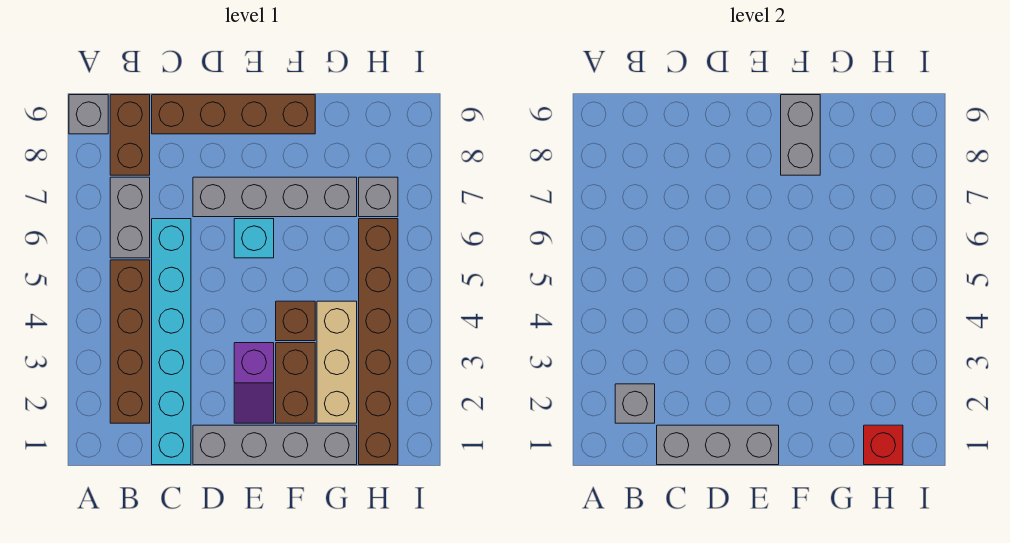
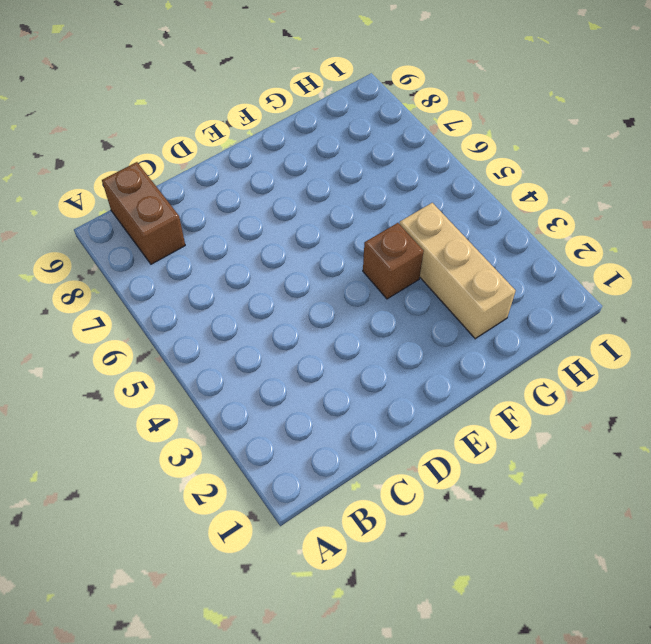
none -> grey 1x1 brick [69,95,108,134]
none -> brown 1x4 brick [110,260,150,423]
none -> grey 1x2 brick [110,177,150,258]

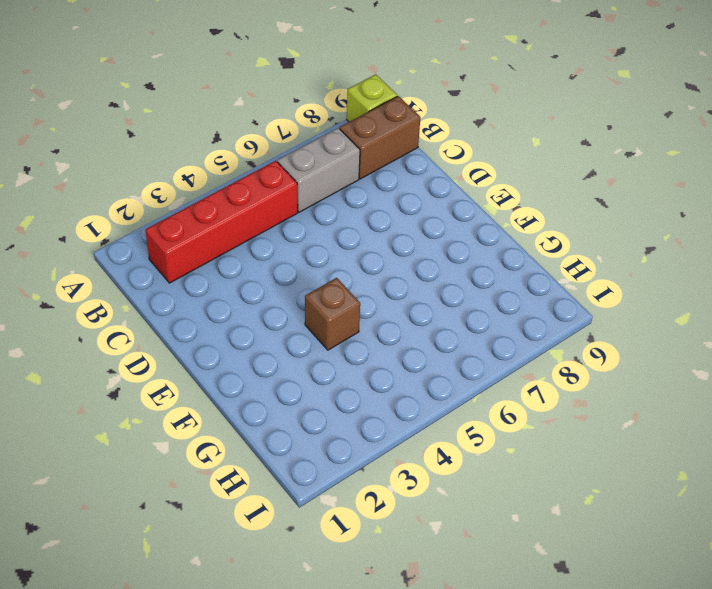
lime 1x1 brick [347,74,397,122] -> grey 1x1 brick [69,95,108,134]
red 1x4 brick [145,161,298,283] -> brown 1x4 brick [110,260,150,423]
none -> cyan 1x6 brick [152,219,191,465]
none -> brown 1x4 brick [152,95,315,134]
none -> grey 1x4 brick [193,425,357,465]

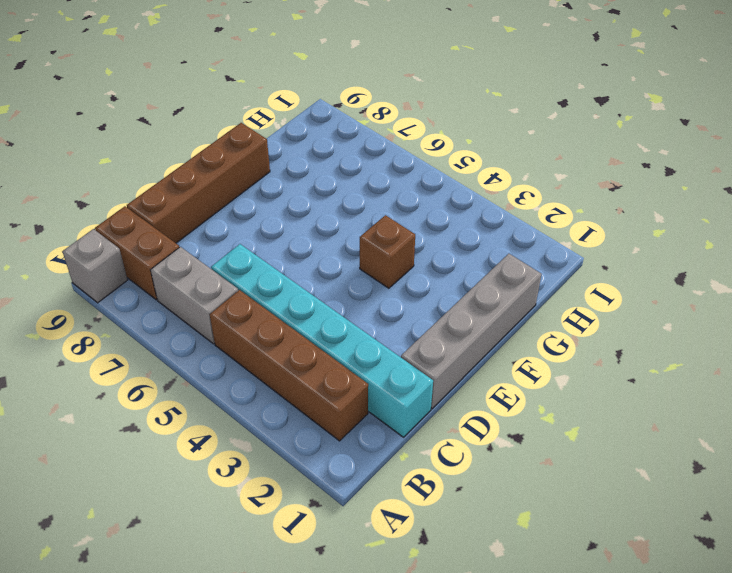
none -> grey 1x4 brick [193,177,357,217]
none -> purple 1x2 slope [234,343,274,423]
none -> cyan 1x1 brick [234,219,274,258]

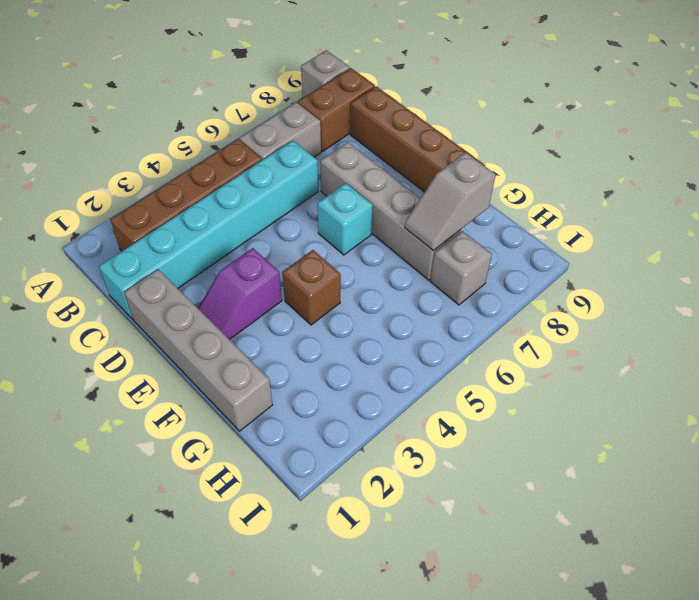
grey 1x2 slope [405,152,496,251] -> none
none -> brown 1x2 brick [276,343,315,423]
none -> tan 1x3 brick [317,301,357,423]
none -> brown 1x6 brick [359,219,398,465]

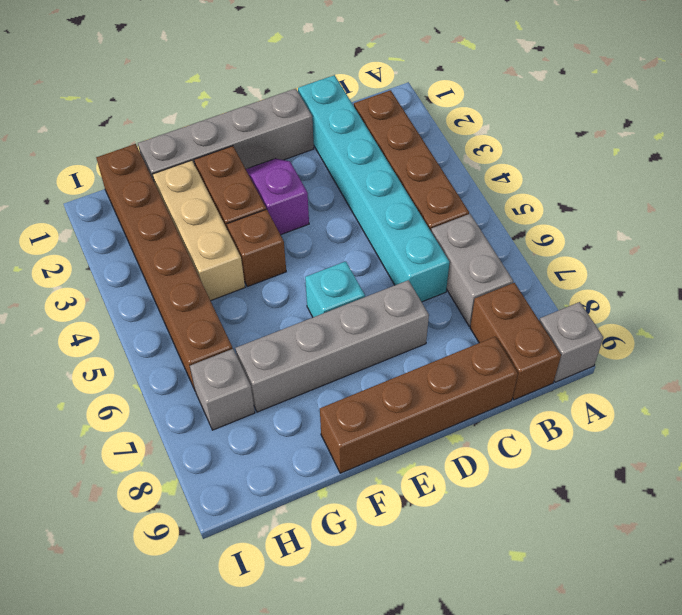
none -> grey 1x1 brick [615,384,655,423]
none -> grey 1x3 brick [657,425,779,465]
none -> grey 1x2 brick [781,95,820,175]

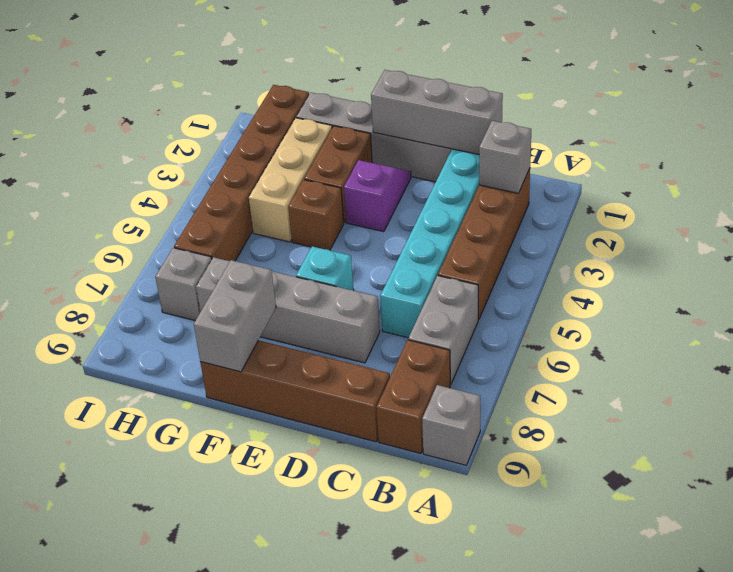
none -> red 1x1 brick [864,425,903,465]

